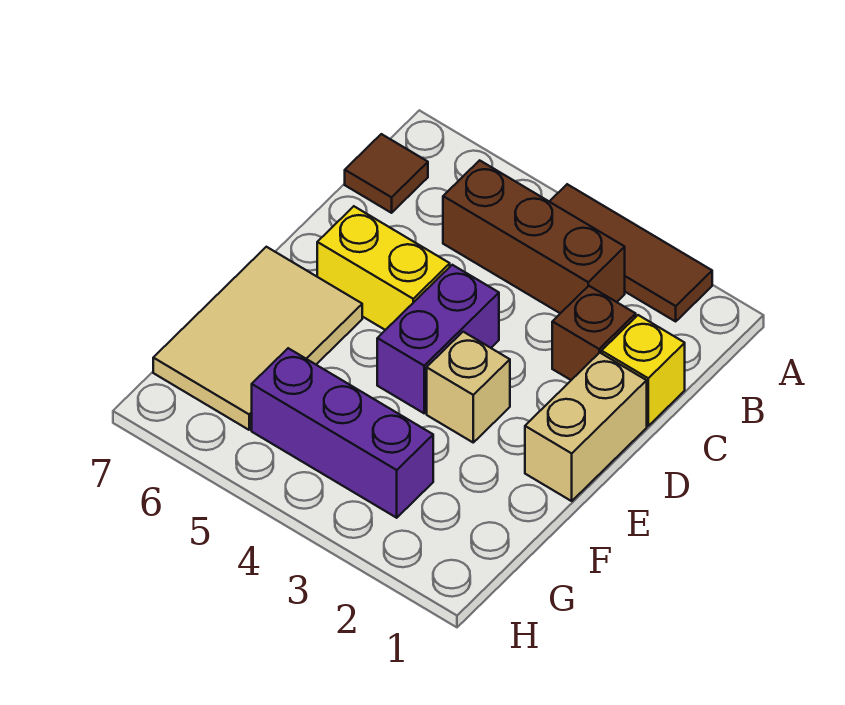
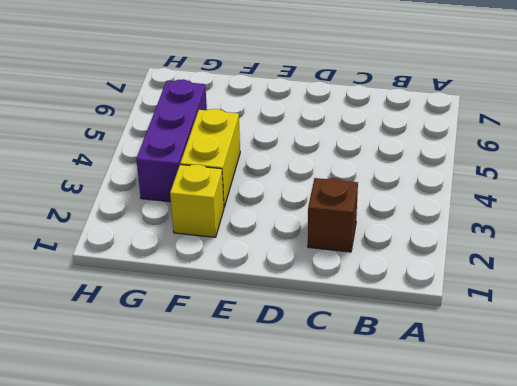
yellow 1x1 brick [170,164,224,237] -> yellow 1x1 brick moved to [602,315,685,426]
yellow 1x2 brick [180,109,240,207] -> yellow 1x2 brick moved to [317,206,450,330]
none -> brown 1x3 tile [549,184,712,321]
none -> brown 1x3 brick [443,160,625,313]

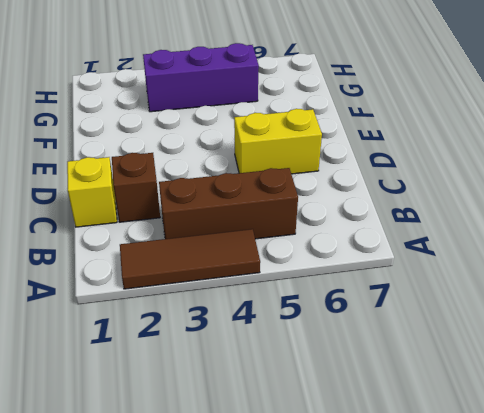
none -> brown 1x1 tile [345,134,428,213]
none -> tan 1x2 brick [525,353,647,501]

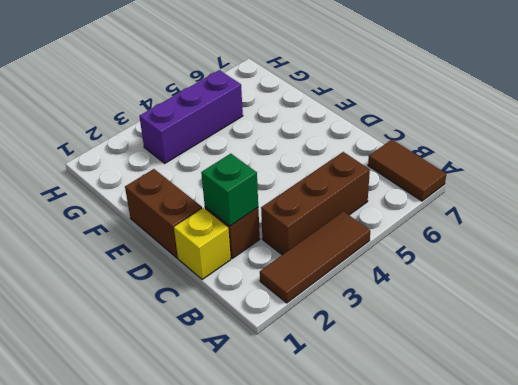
brown 1x2 tile [368,140,446,201] -> brown 1x1 tile [345,134,428,213]
green 1x1 brick [201,154,258,226] -> none
brown 1x2 brick [125,169,202,258] -> tan 1x2 brick [525,353,647,501]
none -> purple 1x2 brick [377,265,499,413]
none -> yellow 1x2 brick [317,206,450,330]

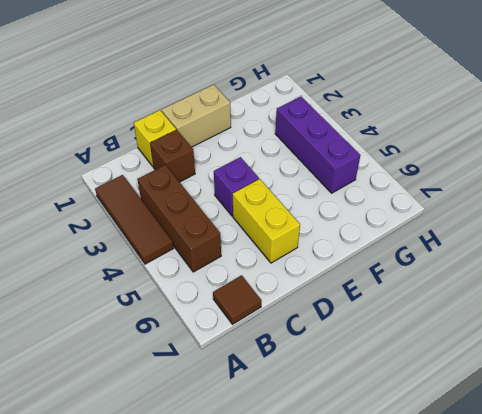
purple 1x1 brick [214,157,259,216] -> purple 1x2 brick [377,265,499,413]
none -> tan 1x1 brick [427,332,510,442]
none -> tan 2x3 tile [153,247,362,430]

